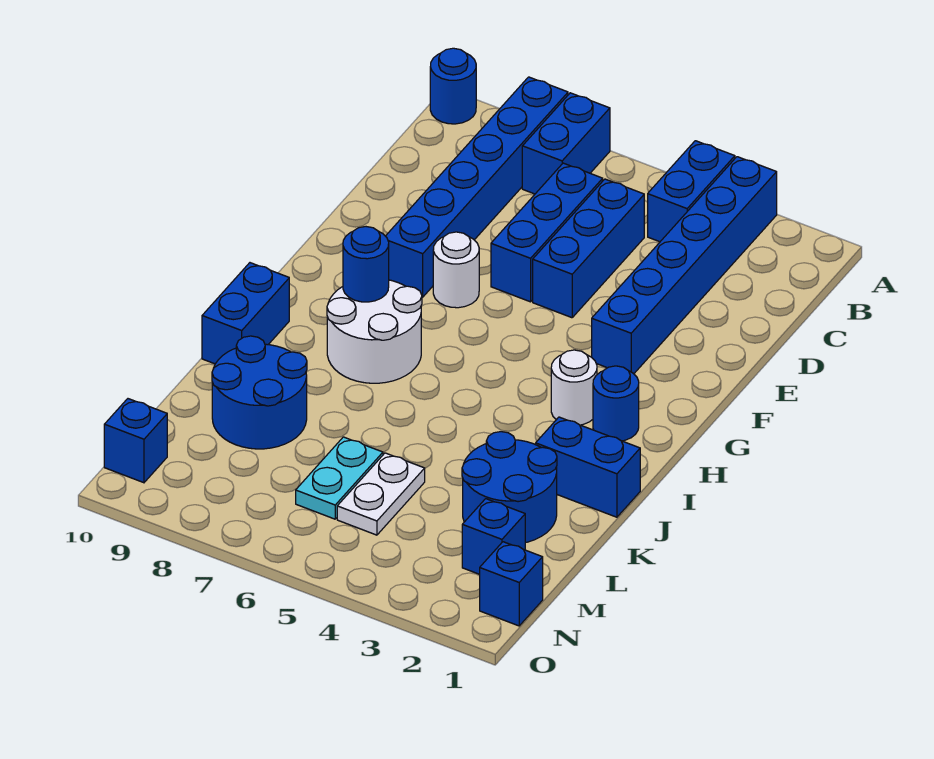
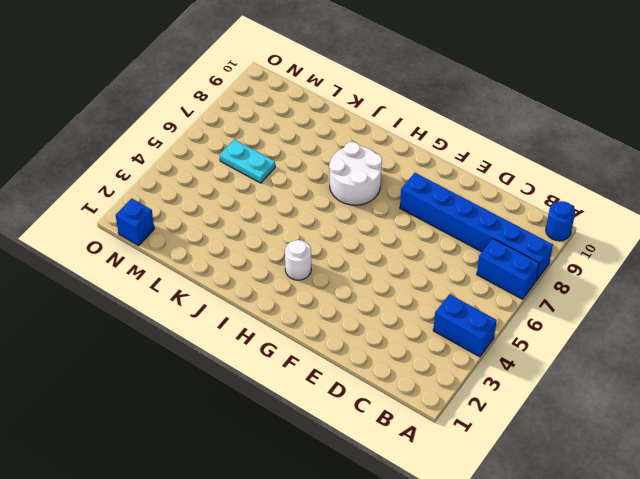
none -> blue 1x6 brick [592,157,777,374]
none -> blue 1x3 brick [533,179,644,318]
none -> blue 1x3 brick [491,163,603,302]

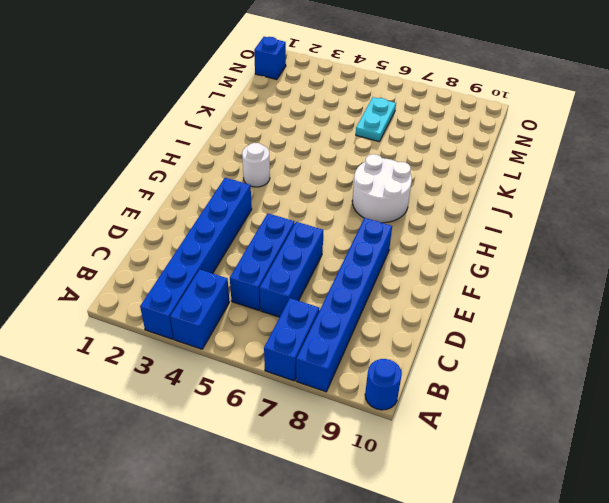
none -> white 1x1 round brick [433,232,479,308]
none -> blue 1x1 round brick [593,366,639,441]
none -> blue 1x2 brick [202,263,289,364]

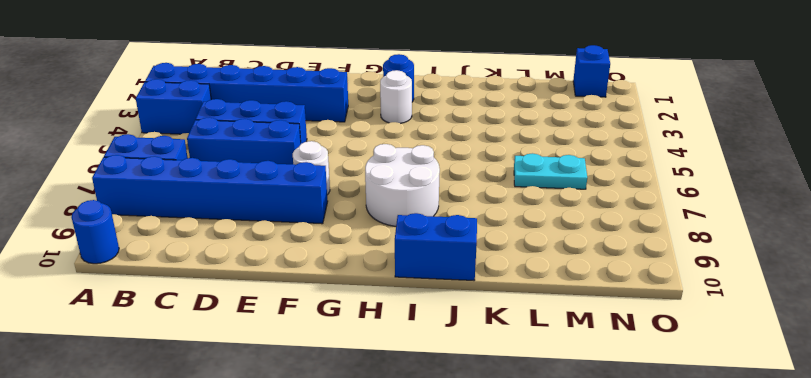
none -> blue 1x2 brick [536,417,640,517]
none -> blue 2x2 round brick [462,432,557,543]
none -> blue 2x2 round brick [212,336,307,449]

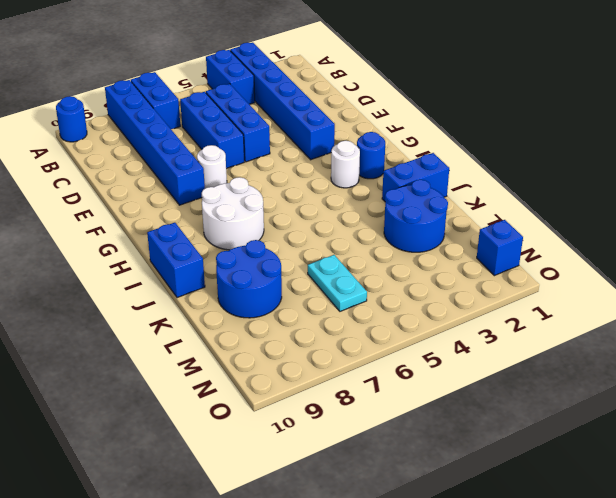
none -> white 1x2 plate [337,453,425,535]
none -> blue 1x1 brick [462,499,525,574]
none -> blue 1x1 brick [104,399,167,483]

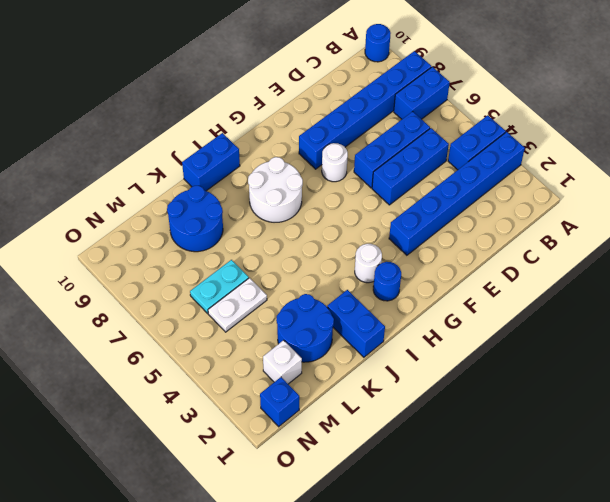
white 1x1 brick [263,340,302,384] -> blue 1x1 brick [462,499,525,574]
none -> blue 1x1 brick [104,399,167,483]
none -> blue 1x1 round brick [343,227,389,302]

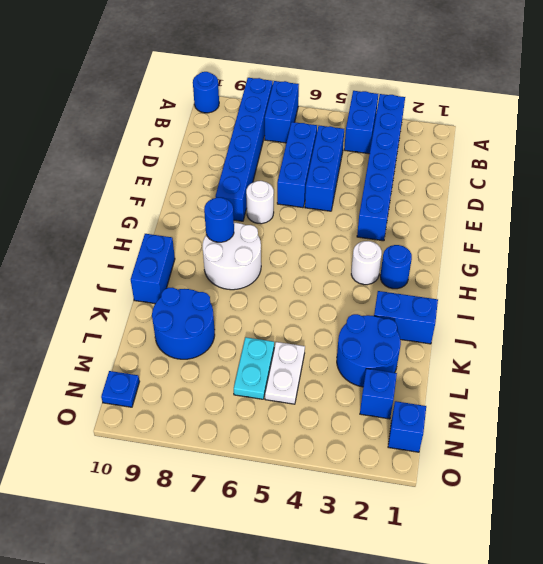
blue 1x1 plate [101,371,140,407] -> blue 1x1 brick [104,399,167,483]

